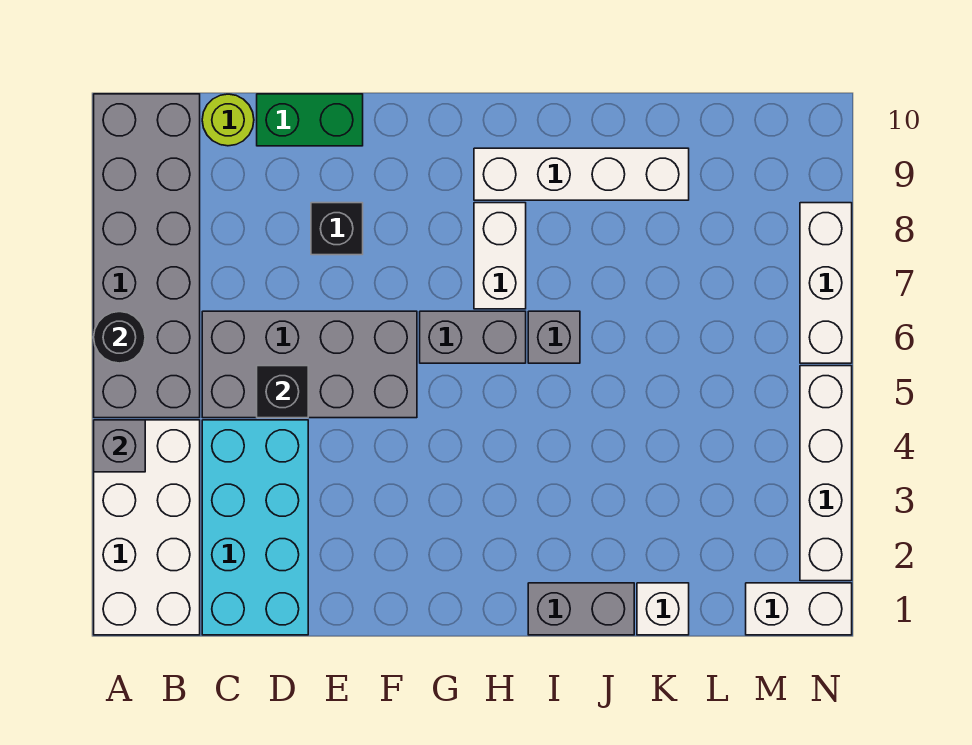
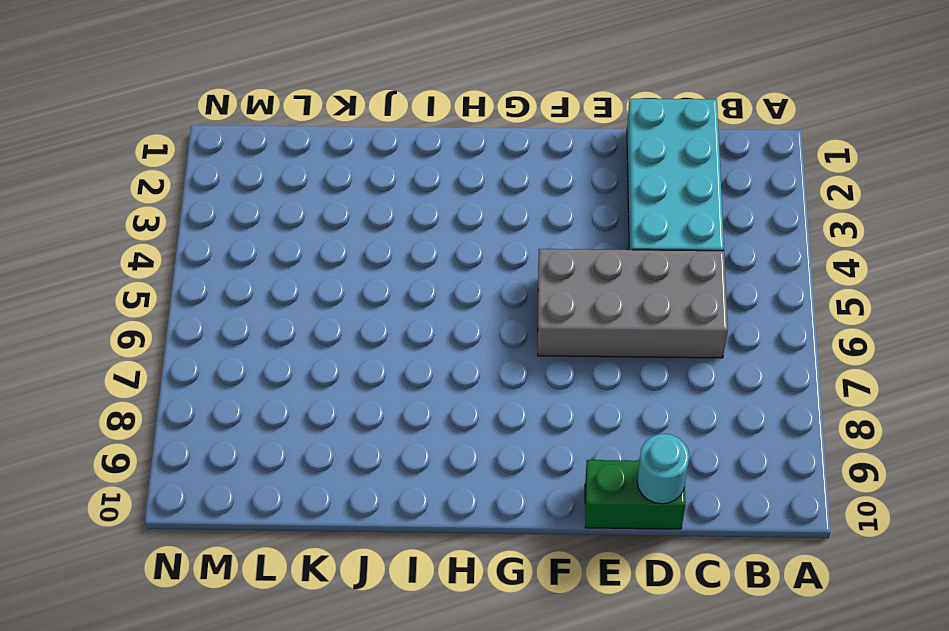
cyan 1x1 round brick [637,434,689,504] -> none
none -> white 2x4 brick [94,420,200,635]
none -> grey 2x6 brick [94,94,200,418]
none -> lime 1x1 round brick [202,94,254,146]

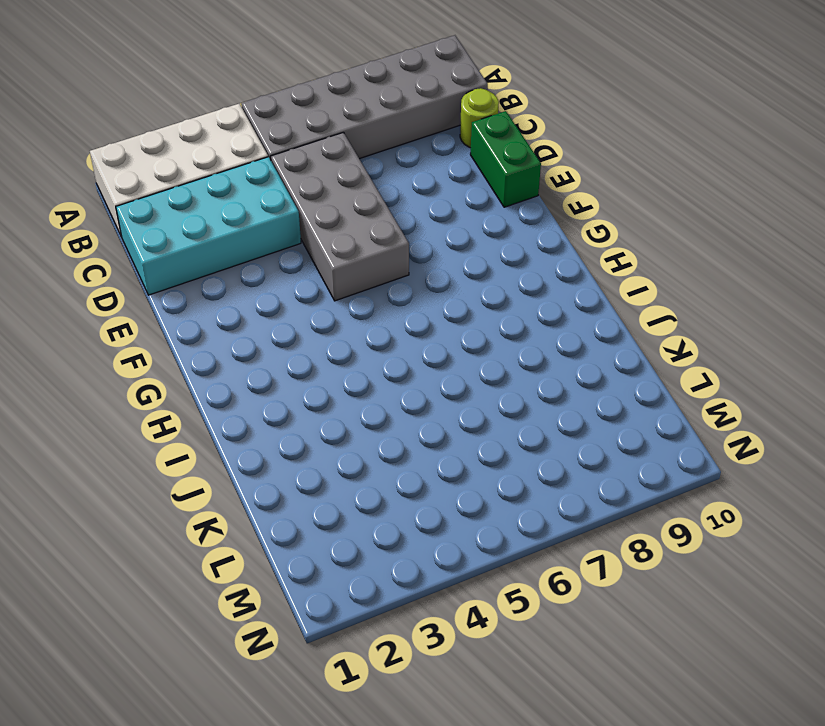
none -> black 1x1 brick [311,203,363,255]
none -> grey 1x2 brick [420,311,526,363]
none -> white 1x2 brick [474,203,526,309]

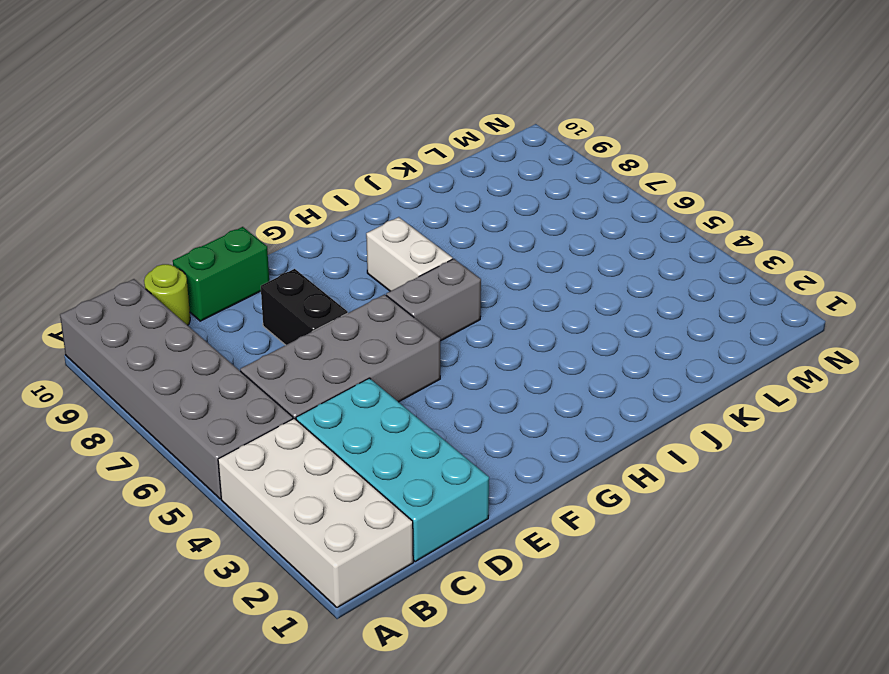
black 1x2 brick [261,269,348,345] -> black 1x1 brick [311,203,363,255]
none -> white 1x4 brick [474,148,689,200]
none -> grey 1x2 brick [528,583,634,635]
none -> grey 1x1 brick [528,311,580,363]

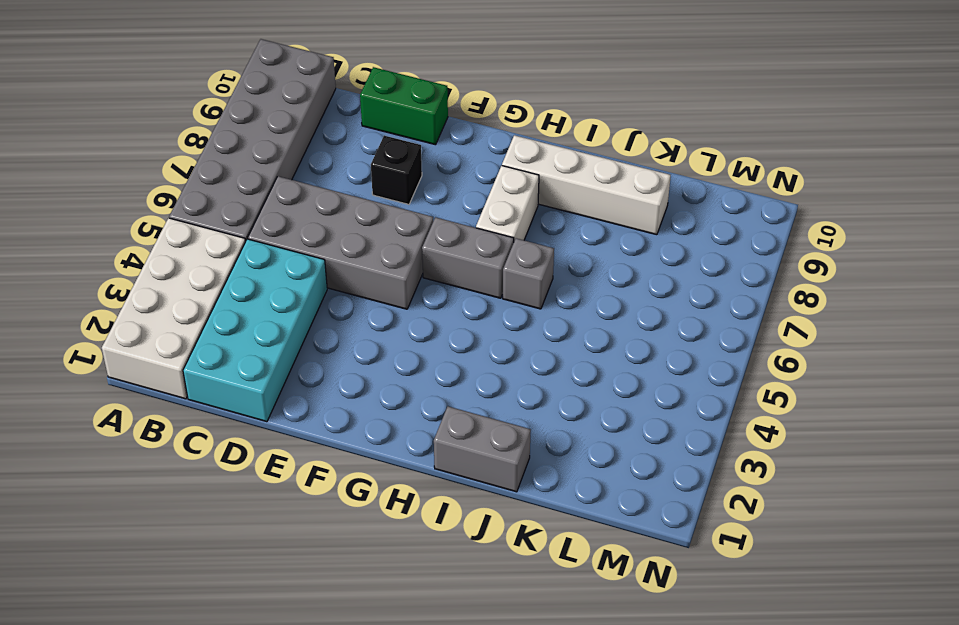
none -> lime 1x1 round brick [202,94,254,146]
none -> white 1x1 brick [637,583,689,635]
none -> white 1x2 brick [746,583,852,635]

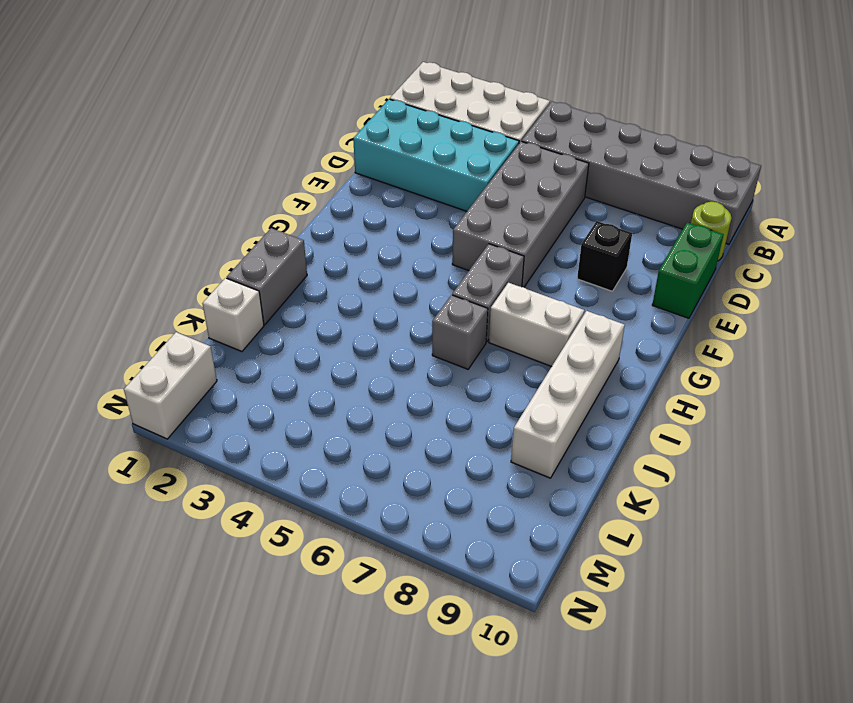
none -> white 1x4 brick [800,366,852,581]
none -> white 1x3 brick [800,203,852,363]
none -> grey 1x1 brick [94,420,145,472]

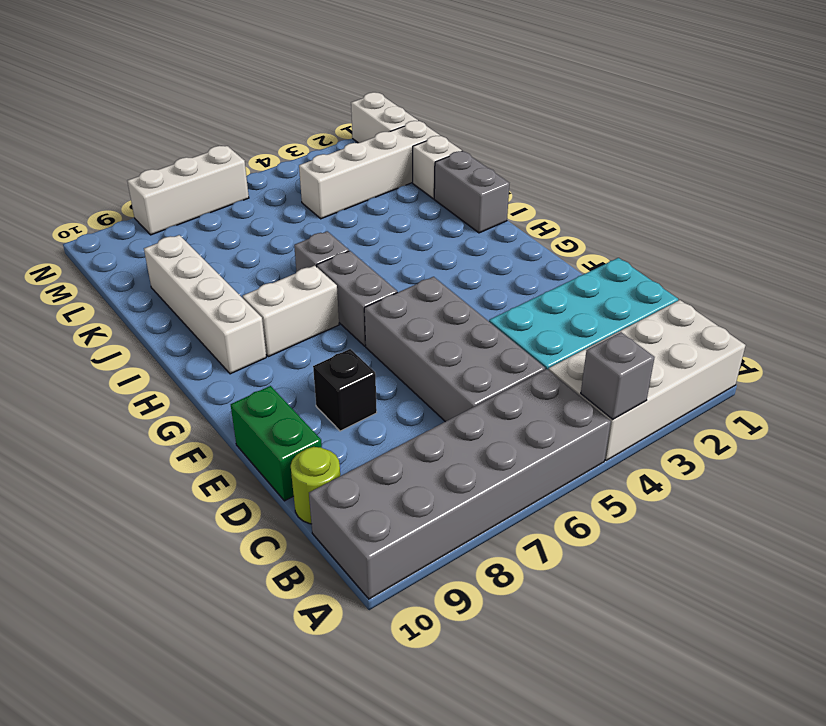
white 1x4 brick [299,121,440,219] -> white 1x4 brick moved to [800,366,852,581]
none -> black 1x1 round brick [94,312,145,363]
none -> black 1x1 brick [257,366,308,418]

